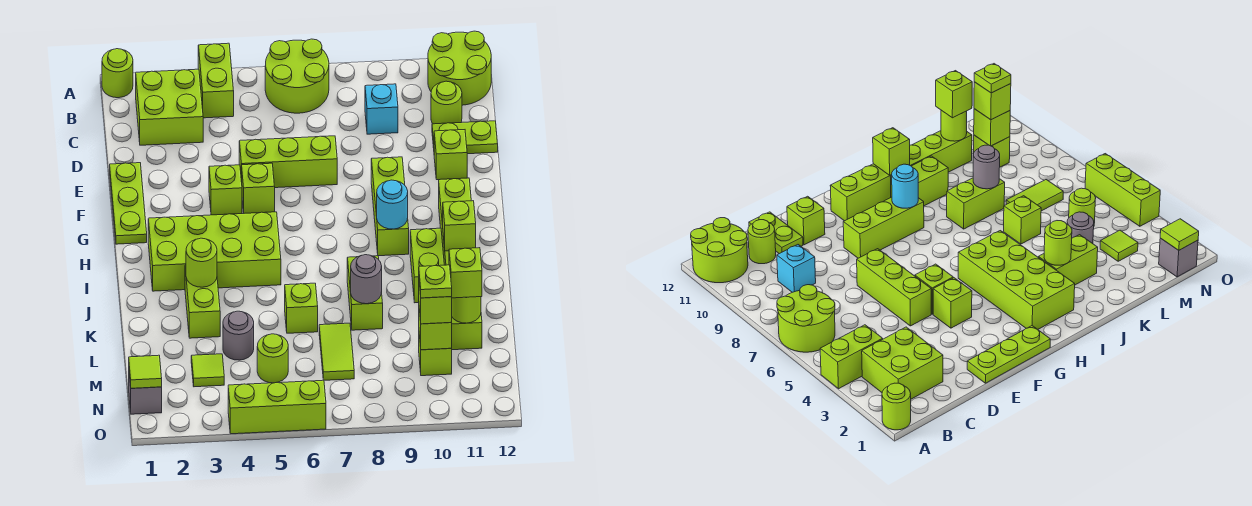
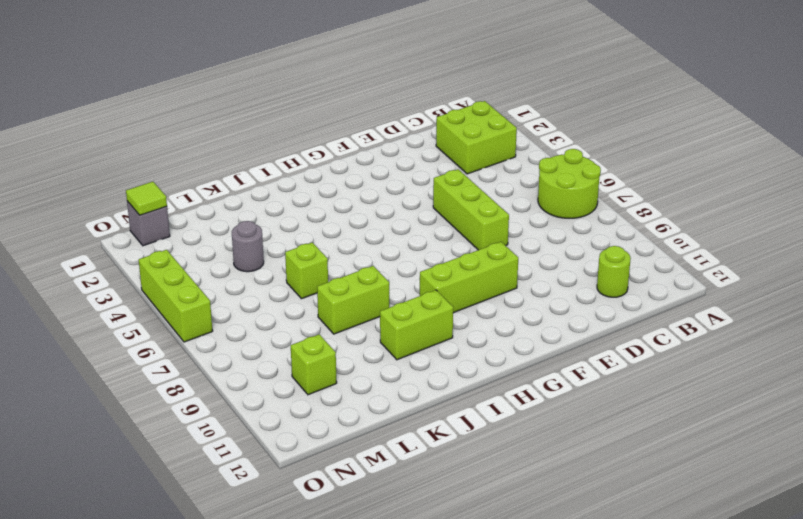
none -> lime 1x1 round brick [102,49,133,98]
none -> lime 1x2 brick [198,43,234,118]
none -> lime 2x2 round brick [428,31,491,105]
none -> cyan 1x1 brick [365,84,398,134]

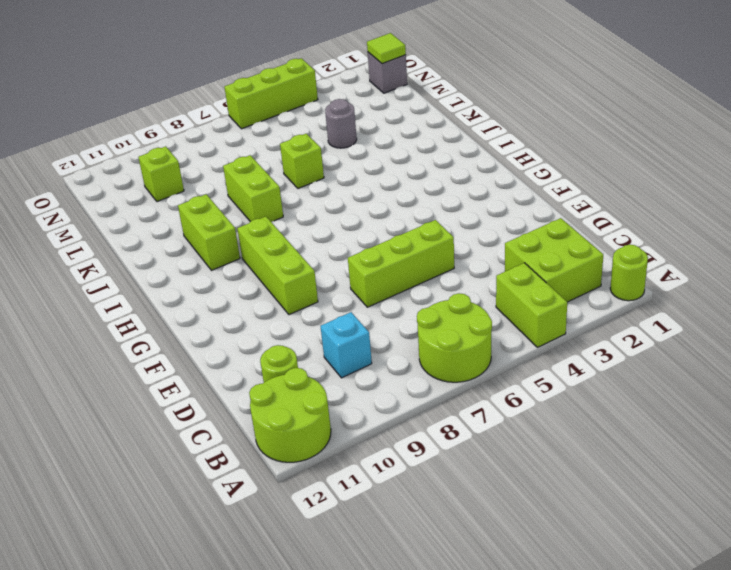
none -> lime 1x2 plate [432,121,498,154]
none -> lime 1x3 plate [110,163,147,244]
none -> lime 1x1 brick [434,130,467,180]
none -> lime 1x1 brick [209,165,242,215]

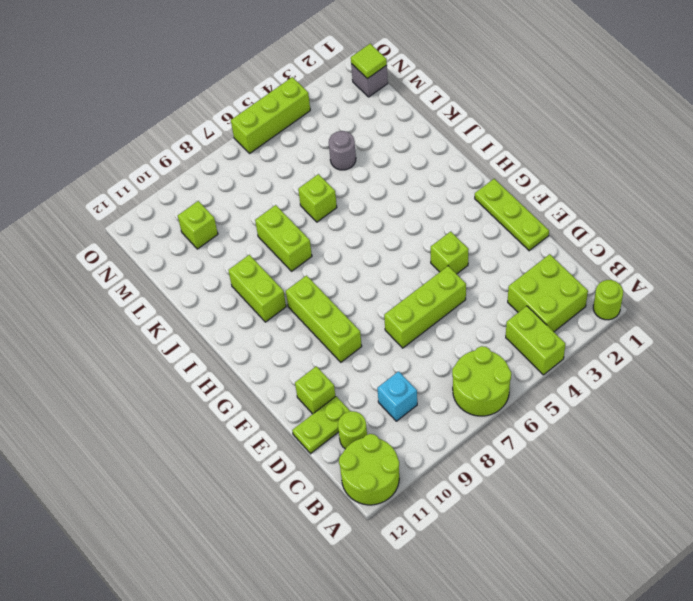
none -> lime 1x1 brick [242,163,275,213]
none -> lime 1x6 brick [439,178,482,350]
none -> lime 2x4 brick [148,212,281,291]
none -> lime 1x2 brick [185,265,220,338]

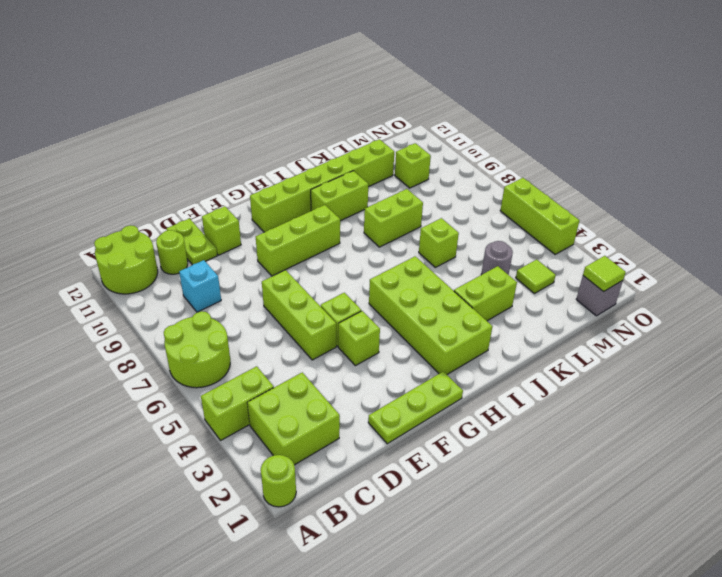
none -> lime 1x2 tile [319,323,354,380]
none -> lime 1x1 round brick [257,334,288,383]
none -> cyan 1x1 round brick [377,180,408,229]
none -> lime 1x1 brick [443,201,476,251]

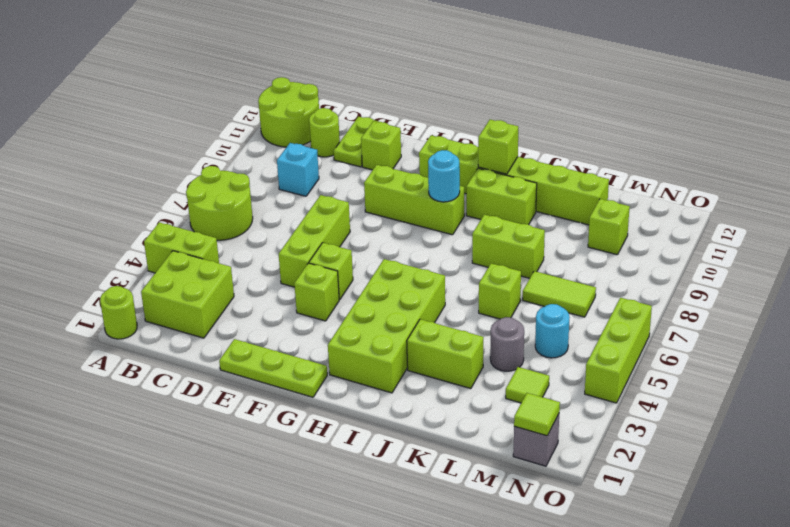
cyan 1x1 round brick [535,304,570,358] -> lime 1x1 round brick [257,334,288,383]
none -> lime 1x1 round brick [186,238,217,287]
none -> grey 1x1 round brick [351,255,382,304]
none -> lime 1x1 round brick [452,297,481,323]
none -> lime 1x1 brick [419,309,452,350]

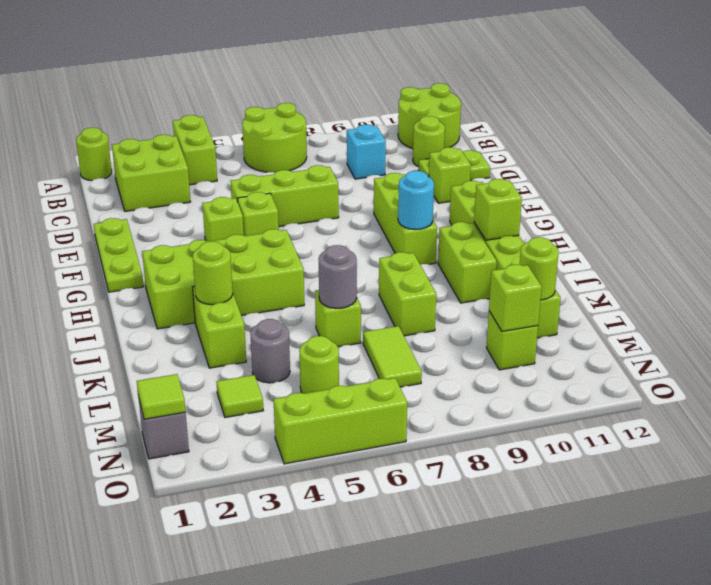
grey 1x1 round brick [319,245,357,308] -> grey 1x1 round brick moved to [351,255,382,304]
none -> lime 1x1 brick [449,248,482,298]
none -> lime 1x1 brick [419,283,452,324]
none -> lime 1x1 plate [419,265,452,298]

